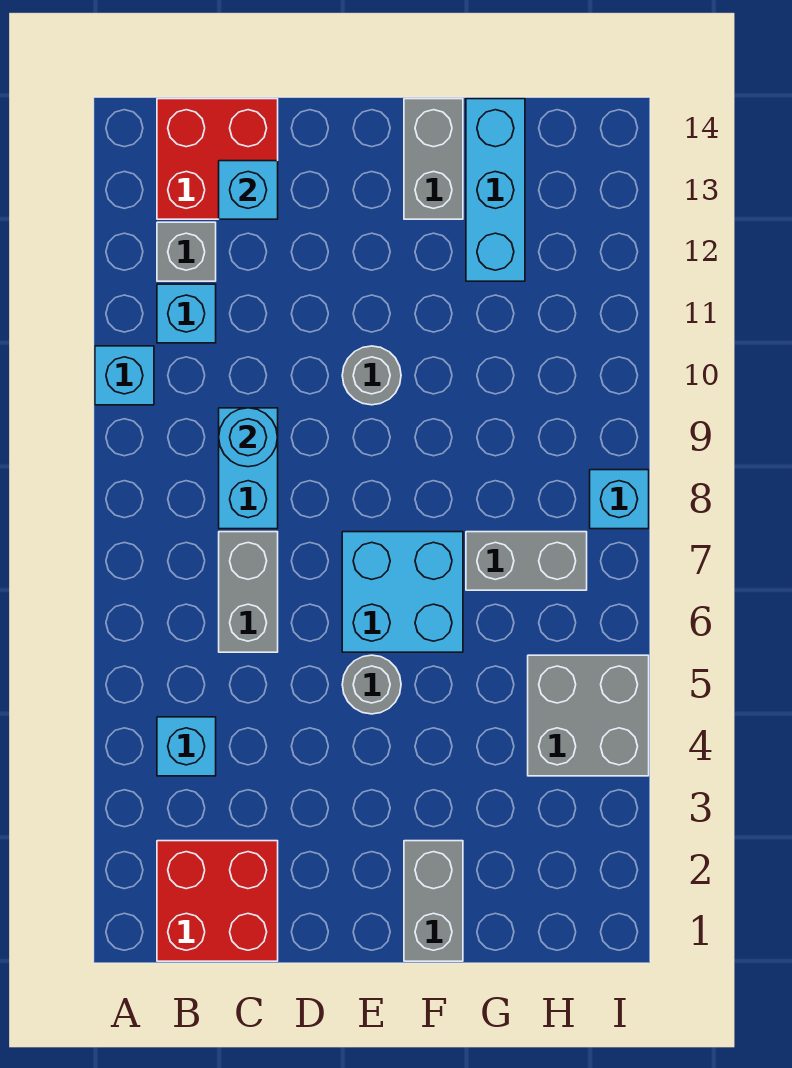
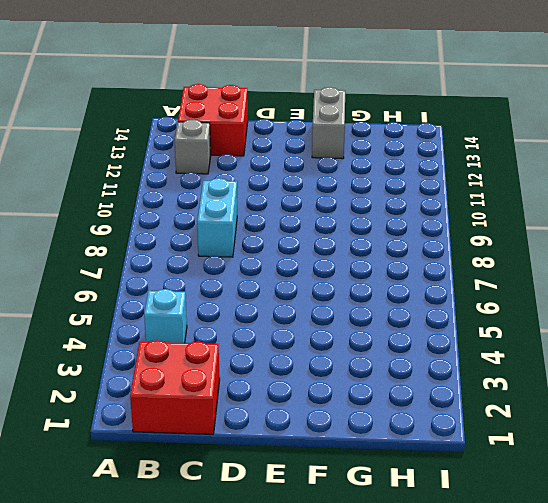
none -> cyan 1x1 brick [95,346,154,405]
none -> cyan 1x1 brick [157,284,216,343]
none -> grey 1x2 brick [219,532,278,652]

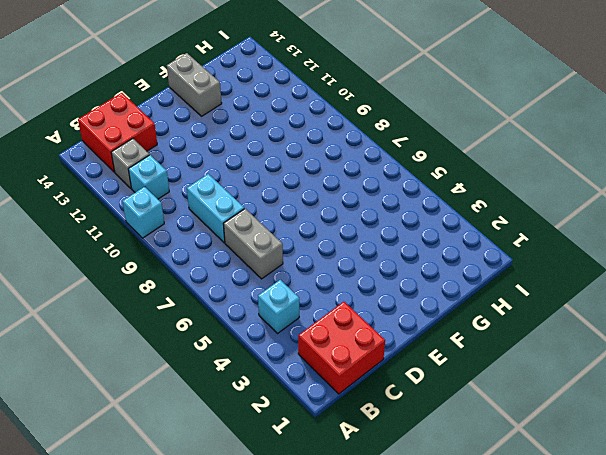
none -> grey 1x1 round brick [342,655,401,714]
none -> cyan 2x2 brick [342,532,463,652]
none -> grey 1x1 round brick [342,346,401,405]

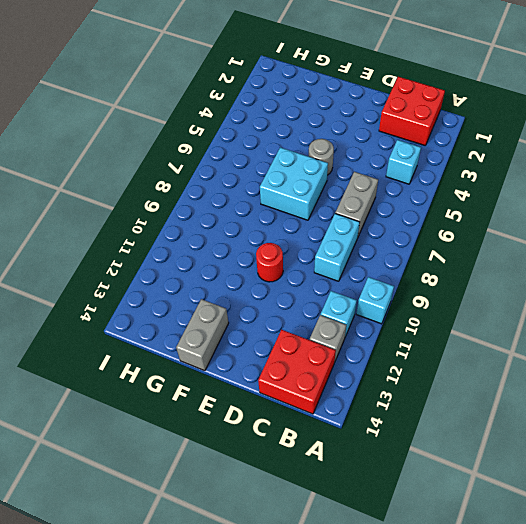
red 1x1 round brick [256,243,283,282] -> grey 1x1 round brick [342,346,401,405]
none -> grey 1x2 brick [404,841,463,961]
none -> grey 1x2 brick [466,532,587,590]
none -> cyan 1x3 brick [466,99,525,281]

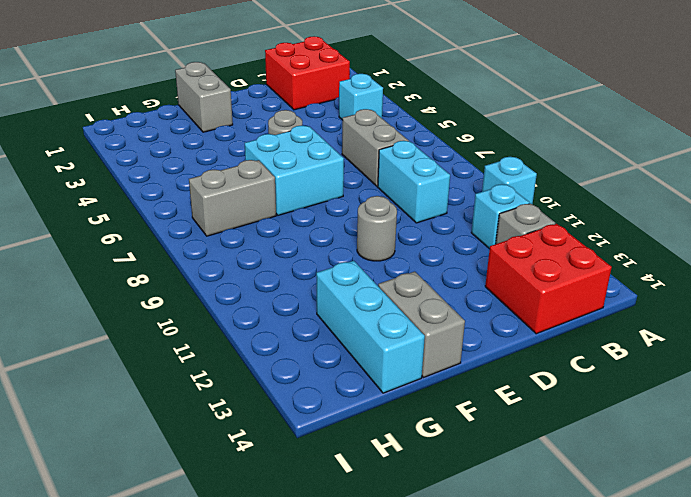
none -> grey 2x2 brick [528,655,649,776]
none -> cyan 1x1 brick [590,470,649,529]
none -> cyan 1x1 round brick [219,408,278,467]

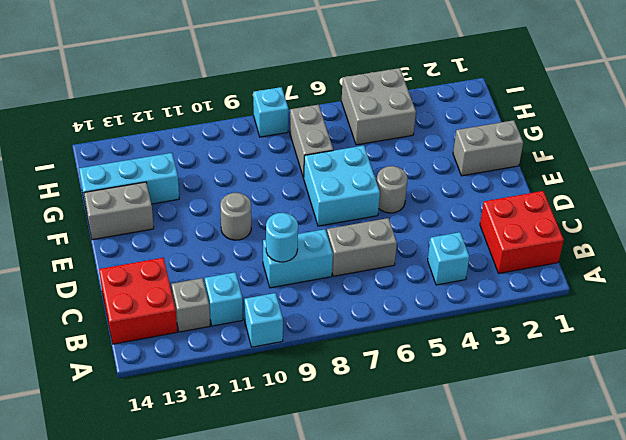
none -> cyan 1x1 brick [219,161,278,219]

